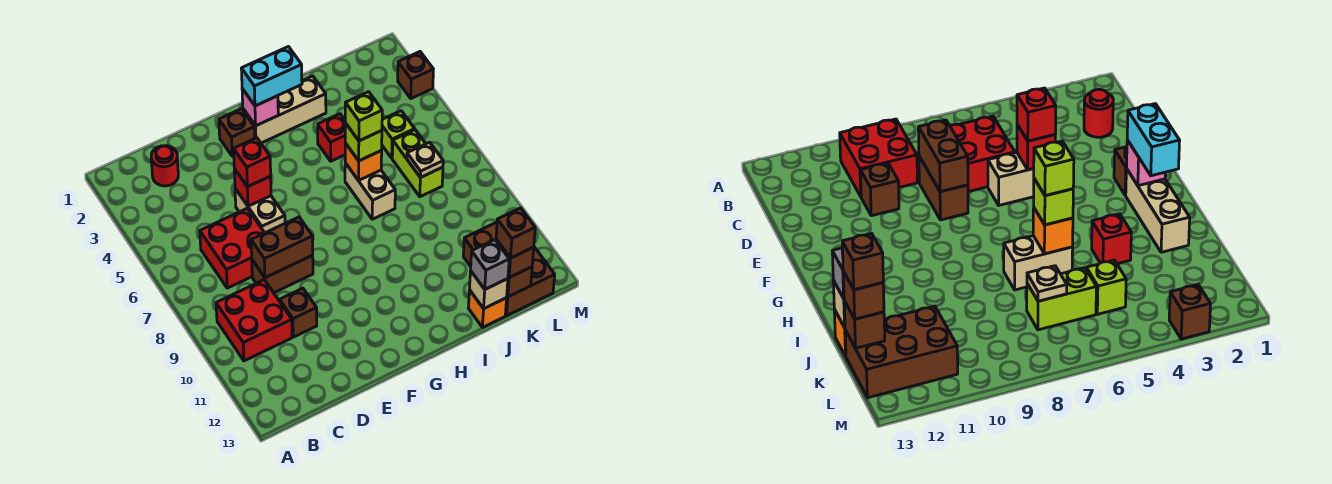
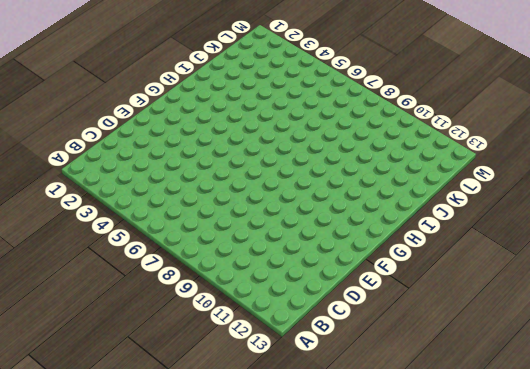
none -> red 2x2 brick [216,280,292,361]
none -> red 1x1 round brick [151,146,178,186]
none -> red 2x2 brick [200,208,264,288]

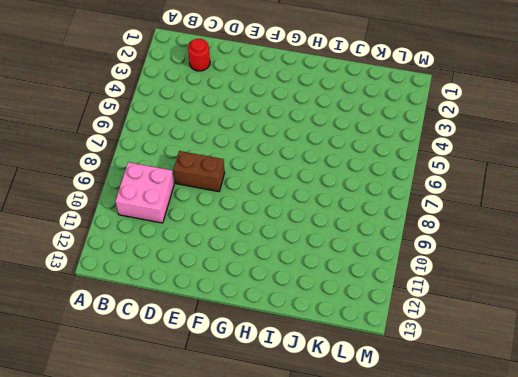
pink 2x2 brick [115,162,174,223] -> red 2x2 brick [216,280,292,361]
none -> red 2x2 brick [200,208,264,288]
none -> brown 1x1 brick [280,288,317,337]
none -> tan 1x2 brick [235,189,285,233]

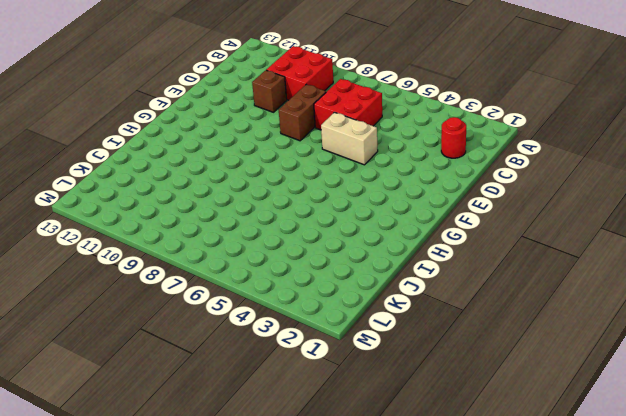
none -> brown 1x1 brick [219,109,255,156]
none -> tan 1x3 brick [243,76,326,143]
none -> red 1x1 brick [318,114,345,161]

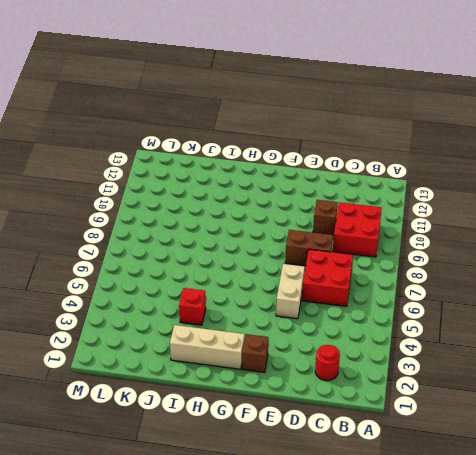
none -> tan 1x2 brick [345,163,395,219]
none -> orange 1x1 brick [469,290,507,327]
none -> lime 1x1 brick [382,111,415,158]

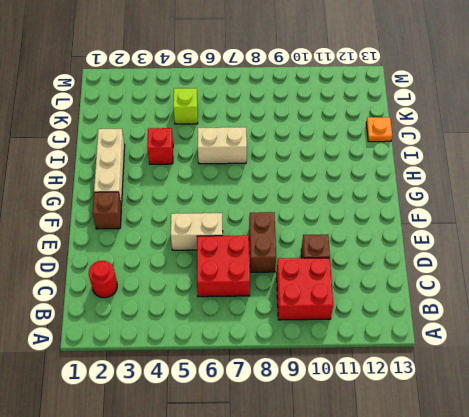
orange 1x1 plate [366,117,392,142] -> orange 1x1 brick [469,290,507,327]
none -> lime 1x2 brick [392,130,443,197]
none -> brown 2x3 brick [463,222,555,316]
none -> brown 1x1 brick [398,52,433,99]

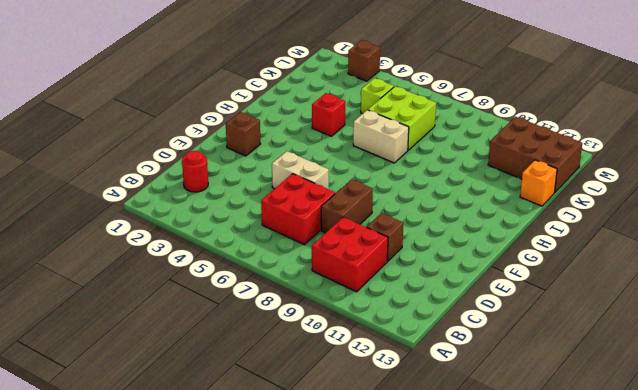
lime 2x2 brick [368,86,436,150] -> lime 1x2 brick [392,130,443,197]
none -> tan 1x3 brick [243,76,326,143]
none -> brown 1x2 brick [251,217,313,278]
none -> red 1x1 brick [234,169,271,206]

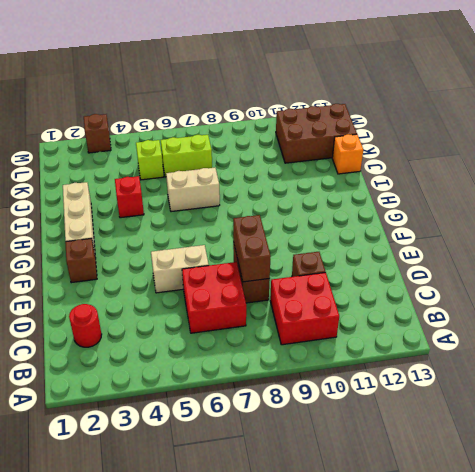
none -> red 1x1 brick [234,169,271,206]
none -> pink 1x1 brick [242,89,278,126]
none -> orange 1x1 brick [345,143,382,181]

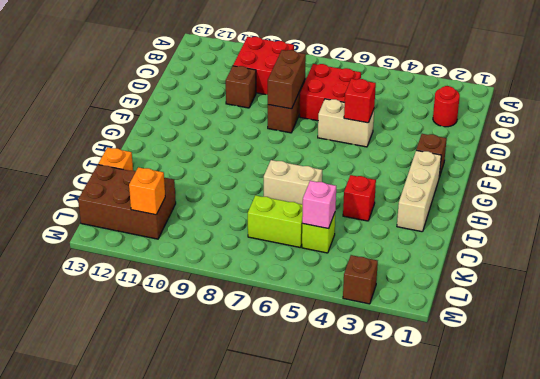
pink 1x1 brick [302,181,336,229] -> pink 1x1 brick moved to [242,89,278,126]
orange 1x1 brick [129,167,165,215] -> orange 1x1 brick moved to [345,143,382,181]
none -> tan 1x1 brick [470,271,508,309]
none -> tan 1x1 plate [407,142,443,178]
none -> brown 1x1 brick [507,267,532,297]

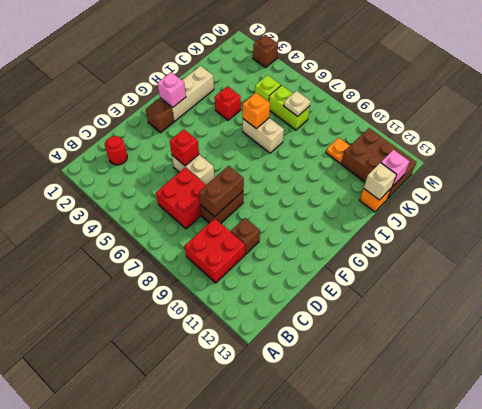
orange 1x1 plate [326,138,350,163] -> none
pink 1x1 brick [381,150,410,186] -> brown 1x1 brick [507,267,532,297]
none -> red 1x1 brick [234,138,271,187]
none -> cyan 1x2 brick [241,47,302,106]
none -> lime 1x1 brick [345,123,382,161]

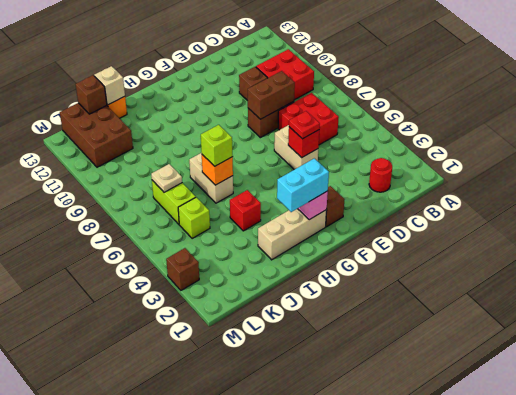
red 1x1 plate [289,111,320,139] -> red 1x1 brick [234,138,271,187]
none -> grey 1x1 brick [471,240,509,289]
none -> brown 1x1 brick [496,239,534,278]
none -> lime 1x1 brick [345,92,382,141]

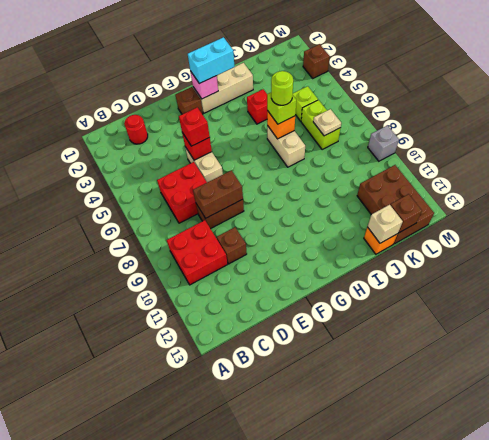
lime 1x1 round brick [271,71,293,105] -> lime 1x1 brick [345,92,382,141]
grey 1x1 brick [368,125,399,161] -> grey 1x1 brick moved to [471,240,509,289]
none -> brown 1x1 brick [496,239,534,278]
none -> brown 1x1 brick [496,208,535,258]

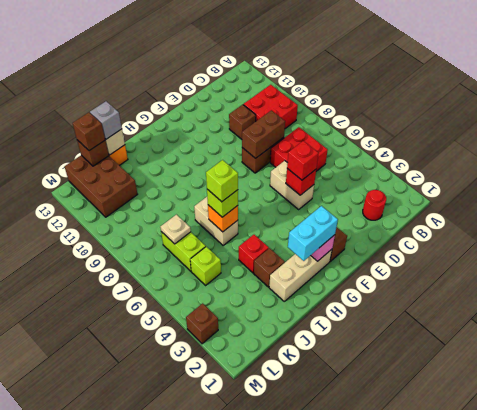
brown 1x1 brick [254,248,285,287] -> brown 1x1 brick moved to [496,208,535,258]

